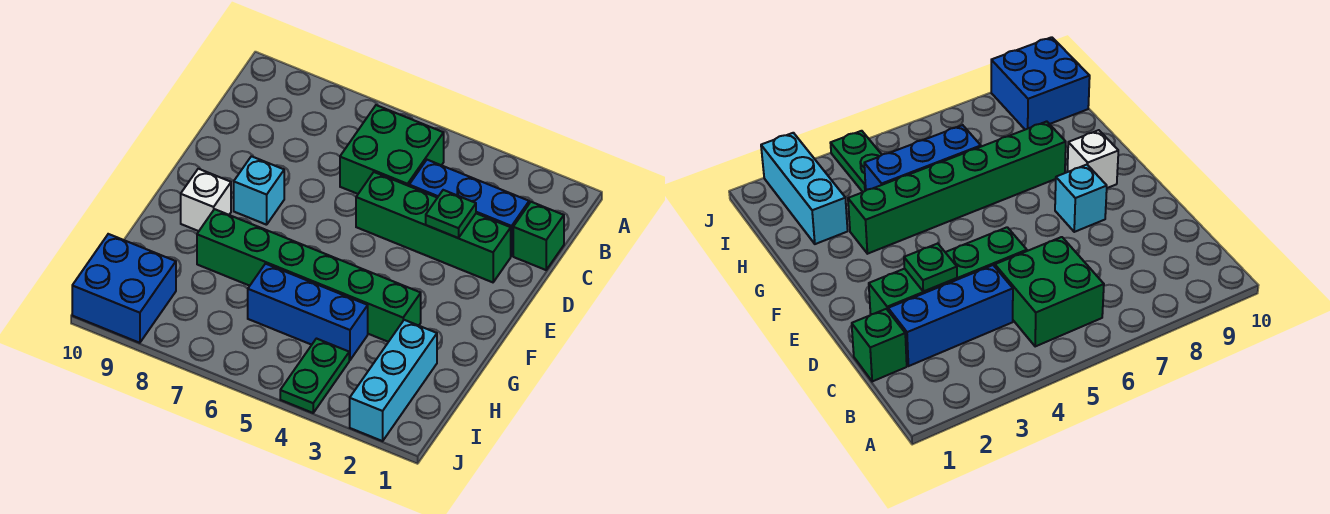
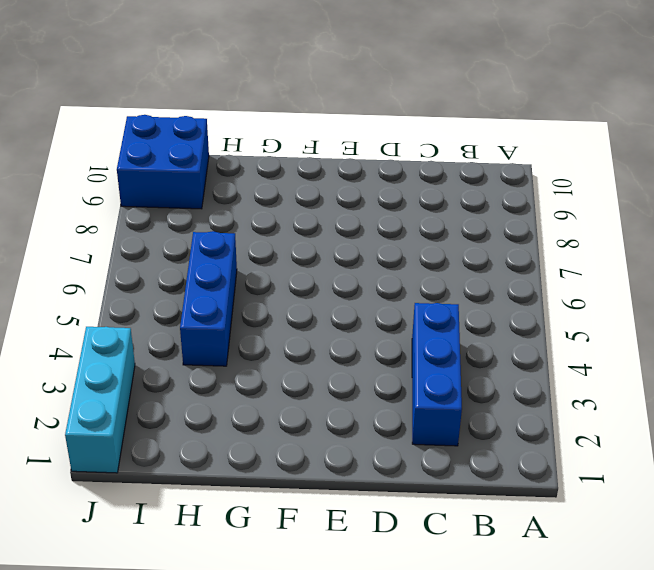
cyan 1x3 brick [65,327,135,473] -> cyan 1x3 brick turned to [350,320,437,441]
none -> green 2x2 brick [340,105,444,194]
none -> green 1x1 brick [513,202,564,270]
none -> green 1x4 brick [356,172,511,282]

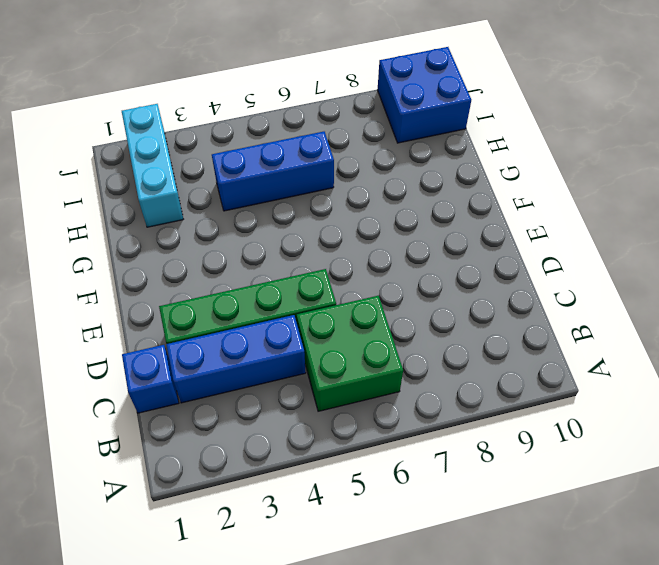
blue 1x1 brick [122,345,179,413] -> green 1x1 brick [513,202,564,270]
none -> cyan 1x1 brick [234,156,284,225]
none -> white 1x1 brick [181,169,231,231]
none -> green 1x6 brick [197,209,421,342]

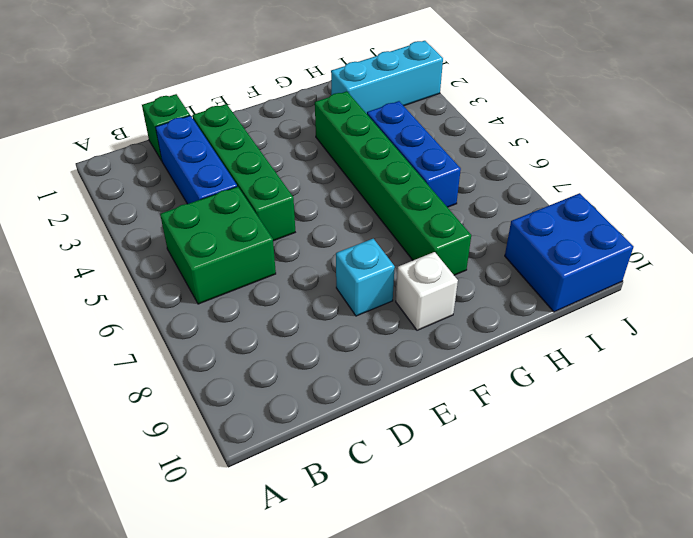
none -> green 1x2 plate [280,339,349,413]
none -> green 1x1 plate [426,190,476,238]

